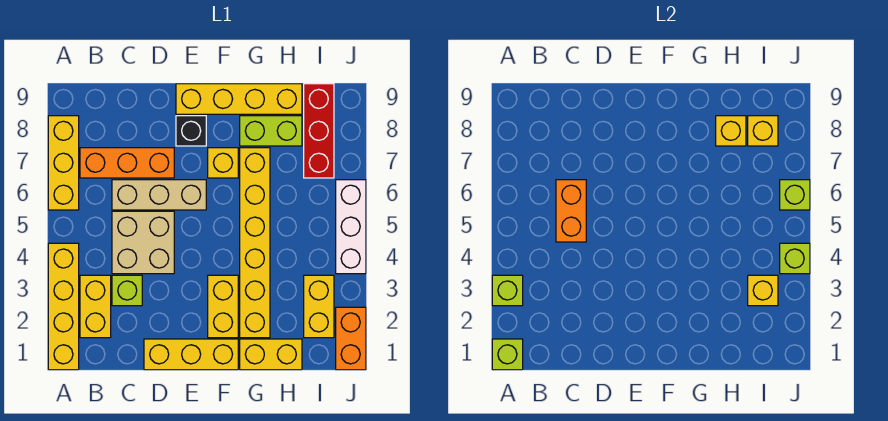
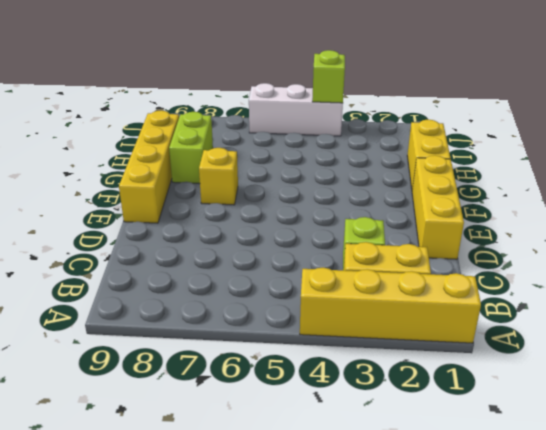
none -> yellow 1x3 brick [48,116,79,210]
none -> orange 1x3 brick [80,148,174,178]
none -> tan 2x2 brick [112,211,174,274]

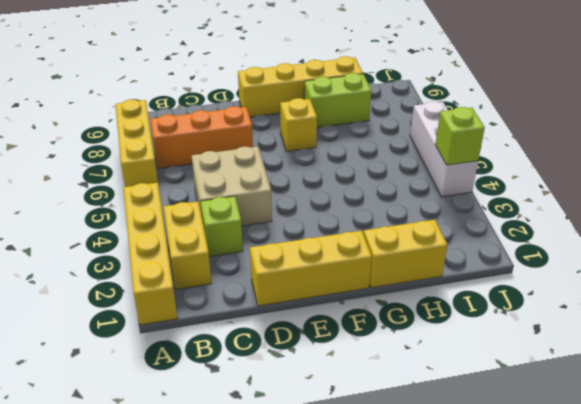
none -> tan 1x3 brick [112,180,206,210]
none -> black 1x1 brick [176,116,206,146]
none -> yellow 1x2 brick [208,275,238,338]

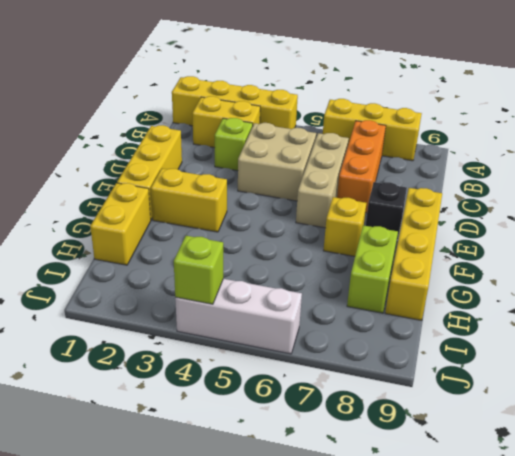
none -> yellow 1x6 brick [240,148,270,338]
none -> yellow 1x2 brick [304,275,334,338]
none -> red 1x3 brick [304,84,334,178]

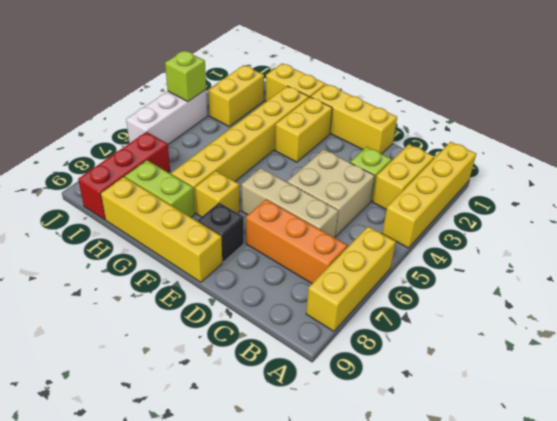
none -> orange 1x2 brick [336,307,366,370]
none -> lime 1x1 brick [492,339,523,370]
none -> lime 1x1 brick [492,275,523,306]

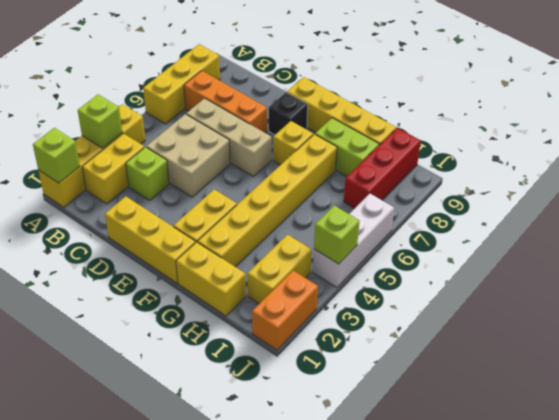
none -> orange 1x2 brick [556,180,586,242]
none -> yellow 1x1 brick [716,116,746,146]
none -> yellow 1x1 brick [748,275,778,306]

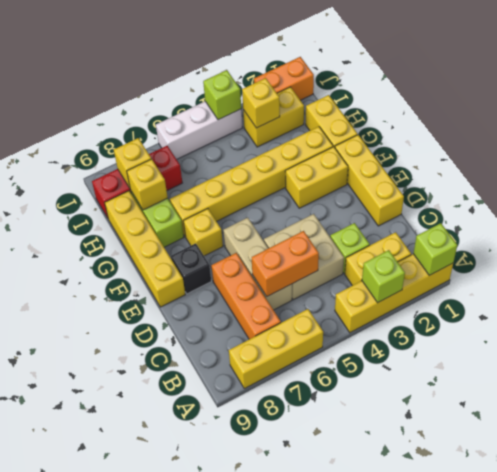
none -> lime 1x1 brick [780,180,810,210]

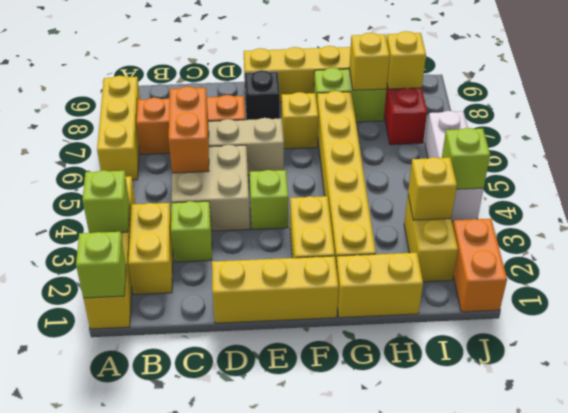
lime 1x1 brick [249,170,288,229] -> lime 1x1 brick moved to [780,180,810,210]

